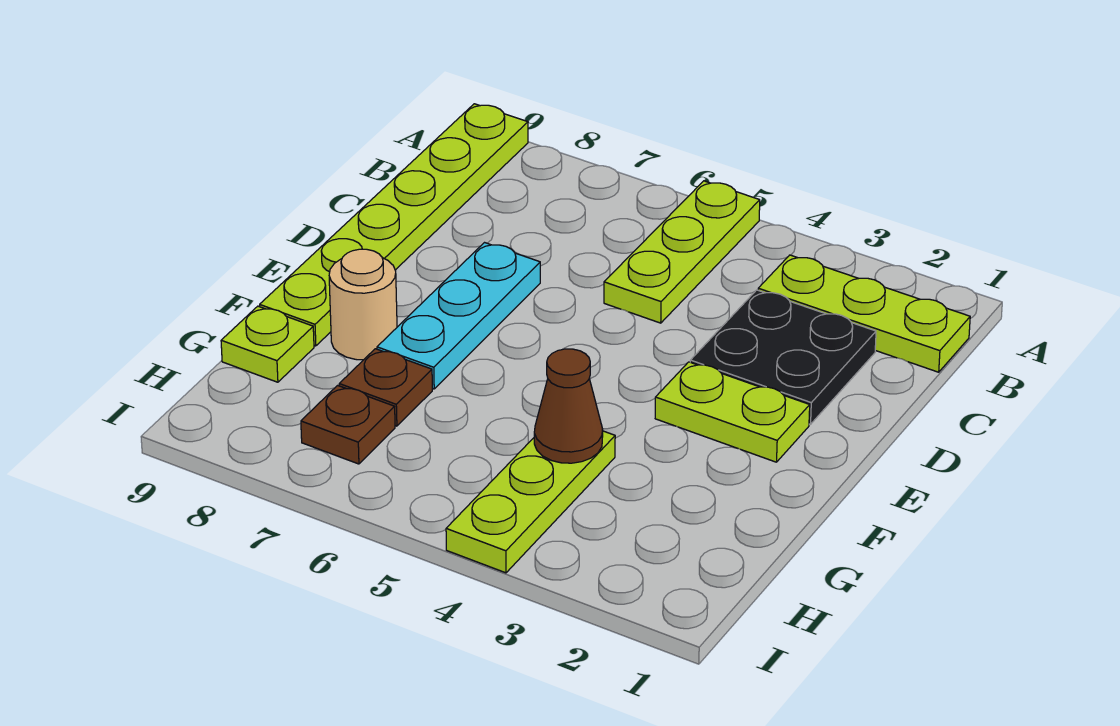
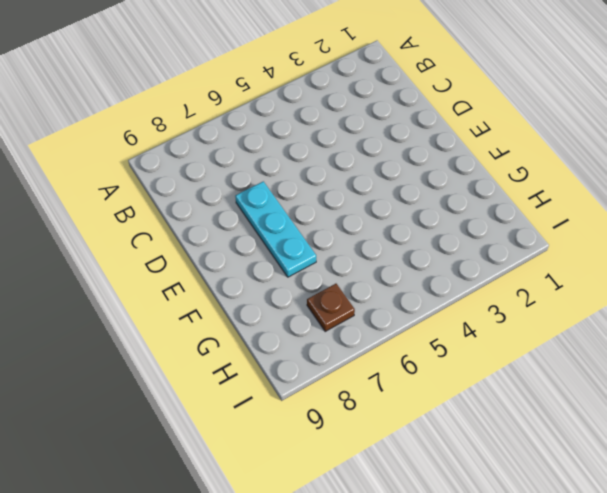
none -> lime 1x3 plate [604,181,760,323]
none -> lime 1x6 plate [260,104,528,346]
none -> lime 1x3 plate [758,255,970,372]

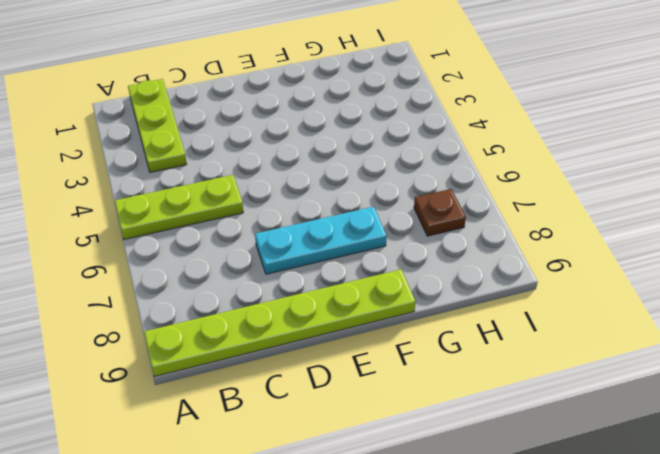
none -> black 2x2 plate [690,290,876,424]
none -> lime 1x2 plate [655,362,810,462]
none -> tan 1x1 round brick [329,249,397,360]

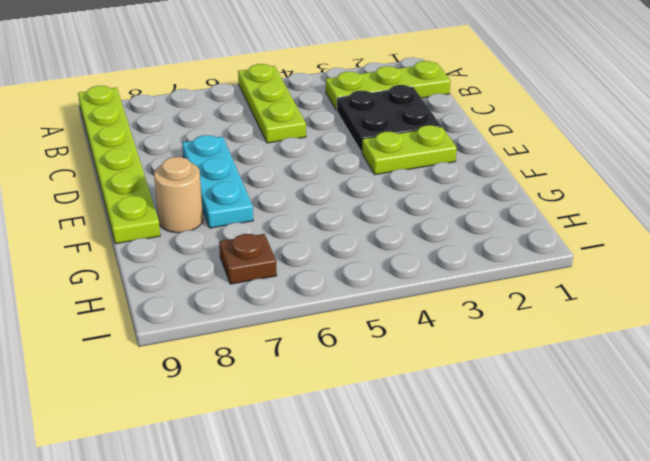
none -> lime 1x3 plate [446,431,615,573]
none -> brown 1x1 plate [339,349,432,426]
none -> lime 1x1 plate [221,306,314,382]

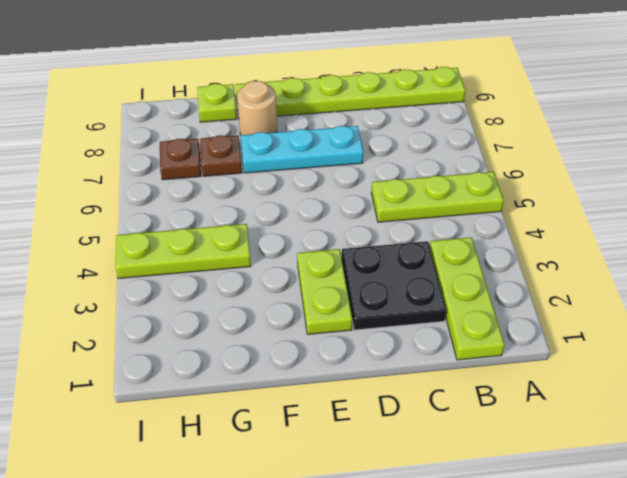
none -> brown 1x1 cone [534,349,603,463]

